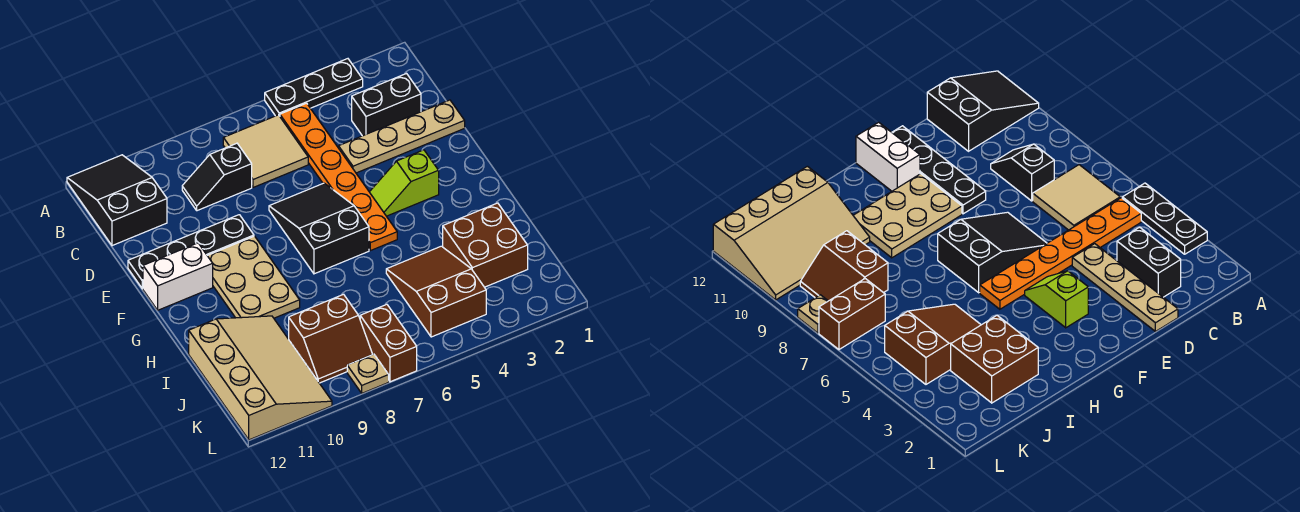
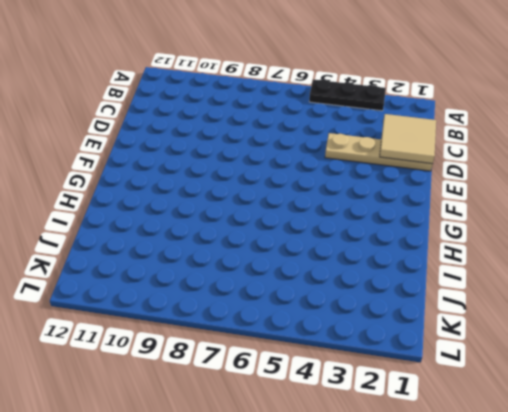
tan 2x2 tile [380,114,436,164] -> tan 2x2 tile moved to [223,115,308,187]
none -> black 2x3 slope [67,155,167,246]
none -> orange 1x6 plate [280,103,397,251]
none -> black 1x2 brick [352,74,421,136]

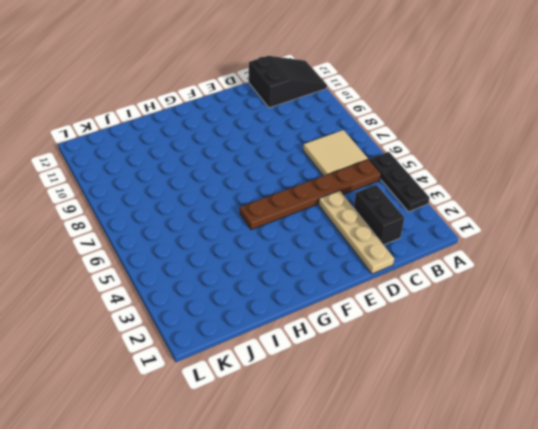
brown 1x6 plate [240,159,381,230] -> orange 1x6 plate [280,103,397,251]
none -> black 1x2 slope [182,143,252,211]
none -> black 2x3 slope [269,183,369,274]
none -> black 1x4 plate [128,215,254,289]

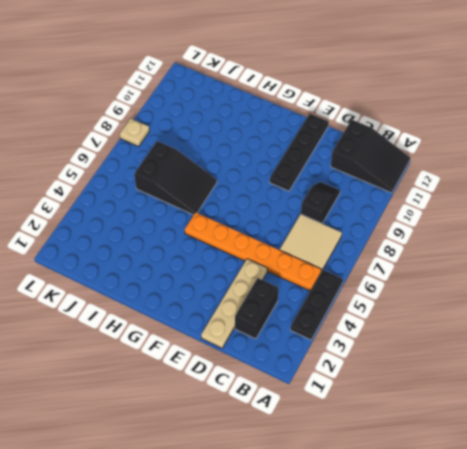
black 2x3 slope [134,141,217,215] -> black 2x3 slope moved to [269,183,369,274]
none -> lime 1x2 slope [370,150,439,216]
none -> tan 2x3 plate [207,236,300,318]
none -> white 1x2 brick [143,243,213,310]

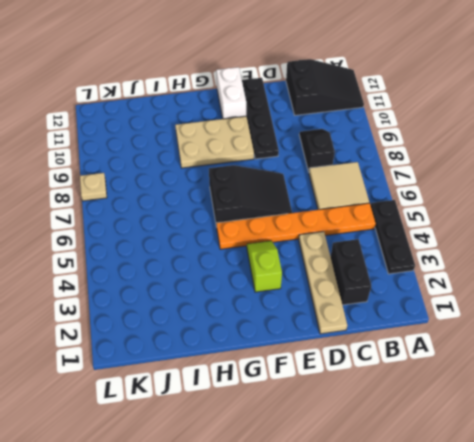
none -> brown 2x2 brick [443,203,528,287]
none -> brown 2x3 slope [386,246,486,337]
none -> tan 3x4 slope [189,316,332,440]

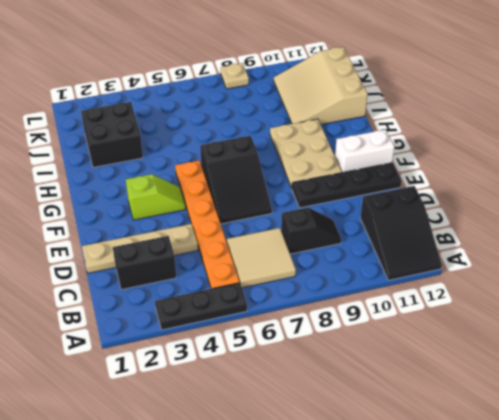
black 2x2 brick [81,102,143,168] -> brown 2x2 brick [443,203,528,287]
tan 3x3 slope [274,47,368,124] -> tan 3x4 slope [189,316,332,440]
none -> brown 2x3 slope [386,246,486,337]
none -> brown 2x2 slope [289,294,373,383]
none -> brown 1x2 brick [360,304,417,382]

